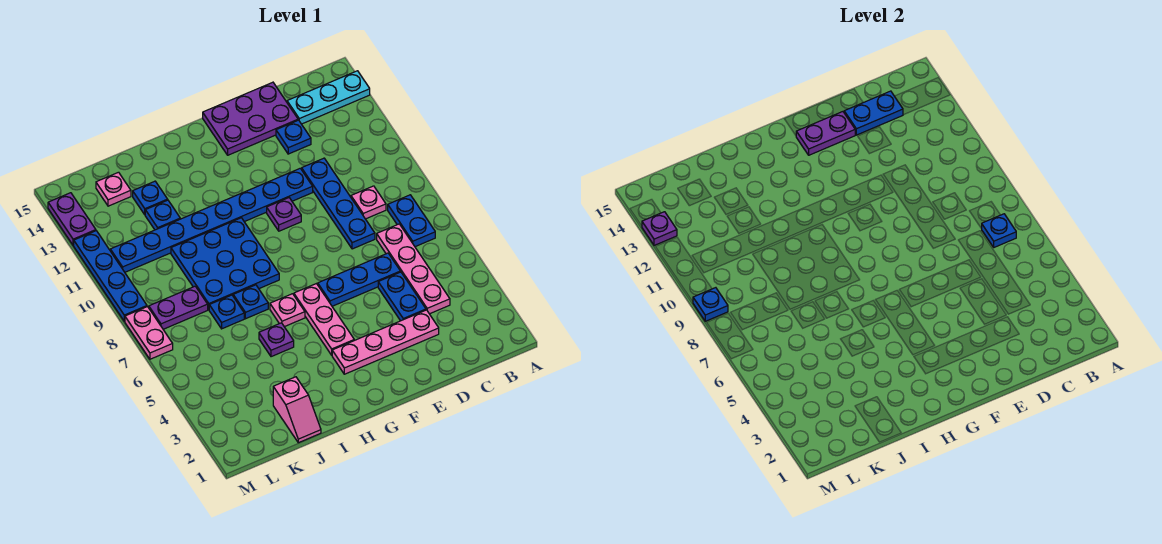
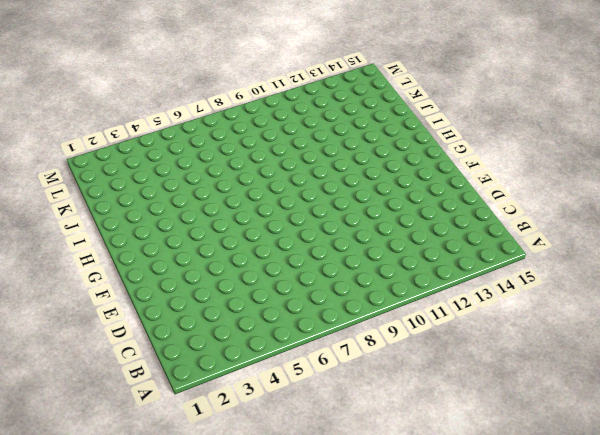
none -> cyan 1x3 plate [287,71,370,124]
none -> blue 1x2 plate [388,195,435,247]
none -> pink 1x4 plate [377,224,450,314]
none -> pink 1x1 plate [351,186,386,219]

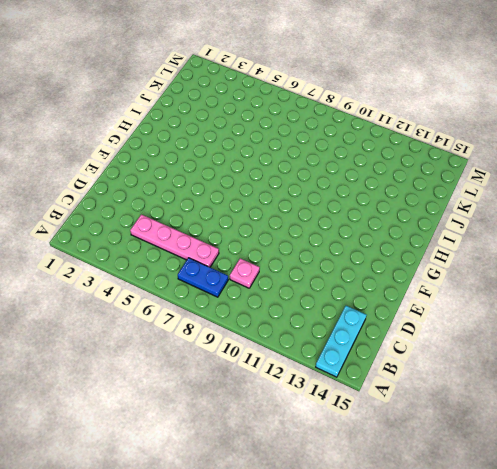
none -> pink 1x4 plate [332,310,439,374]
none -> blue 1x2 plate [378,272,426,321]
none -> blue 1x3 plate [318,253,400,306]
none -> blue 1x4 plate [302,158,375,249]

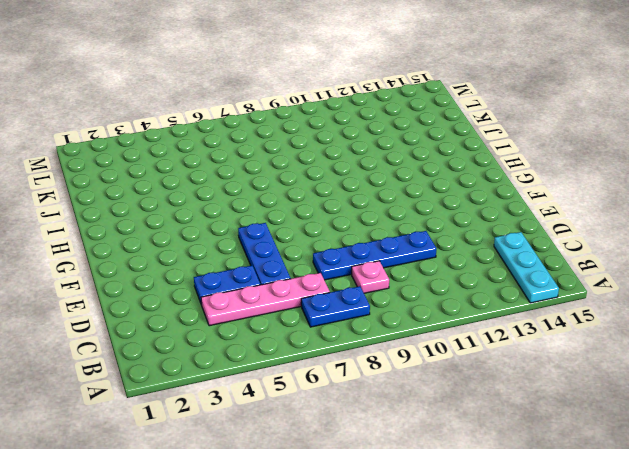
none -> pink 1x4 plate [332,310,439,374]
none -> blue 1x1 plate [276,120,311,154]
none -> purple 2x3 plate [203,82,298,155]
none -> blue 1x8 plate [110,168,313,272]

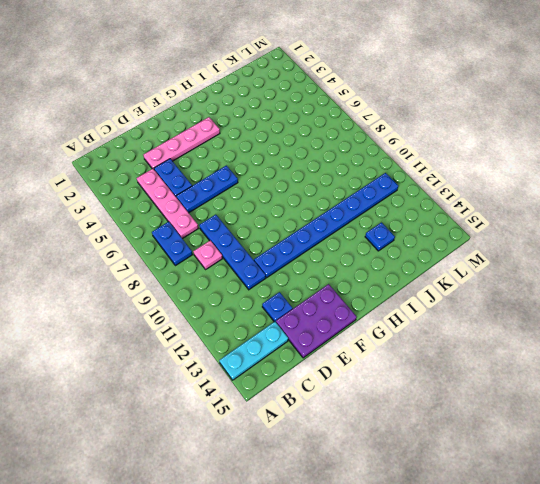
none -> purple 1x1 plate [267,198,301,231]
none -> pink 1x3 plate [294,284,354,355]
none -> pink 1x1 plate [270,294,305,327]
none -> blue 3x3 plate [171,218,279,310]

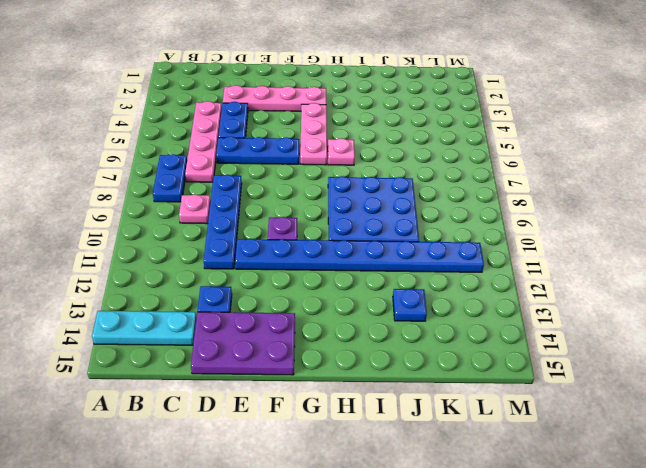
none -> purple 1x1 plate [259,323,294,357]
none -> blue 1x1 plate [233,285,268,319]
none -> pink 1x2 slope [273,377,321,443]
none -> blue 1x1 plate [209,295,244,329]

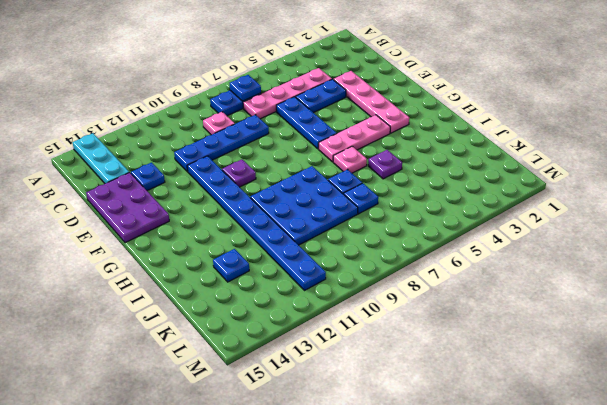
none -> pink 1x2 slope [273,377,321,443]
none -> blue 1x1 plate [145,200,180,230]
none -> purple 1x2 plate [149,286,208,329]
none -> pink 1x1 plate [96,172,131,206]

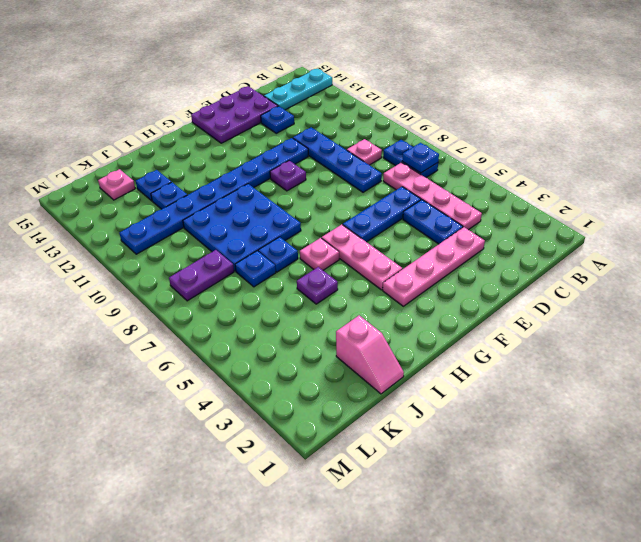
none -> pink 1x2 plate [125,307,173,359]
none -> blue 1x4 plate [74,231,147,321]
none -> purple 1x2 plate [48,193,96,245]
none -> blue 1x2 plate [844,91,903,135]

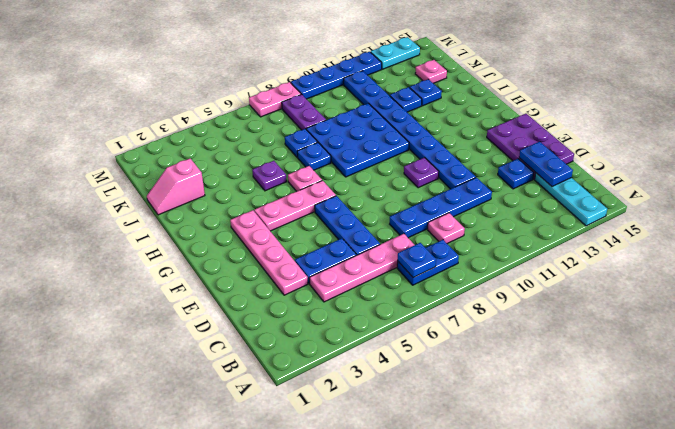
cyan 1x2 plate [371,37,420,69] -> purple 1x2 plate [48,193,96,245]
none -> purple 1x2 plate [796,112,855,155]
none -> blue 1x1 plate [693,288,728,321]
none -> purple 1x1 plate [642,212,677,245]

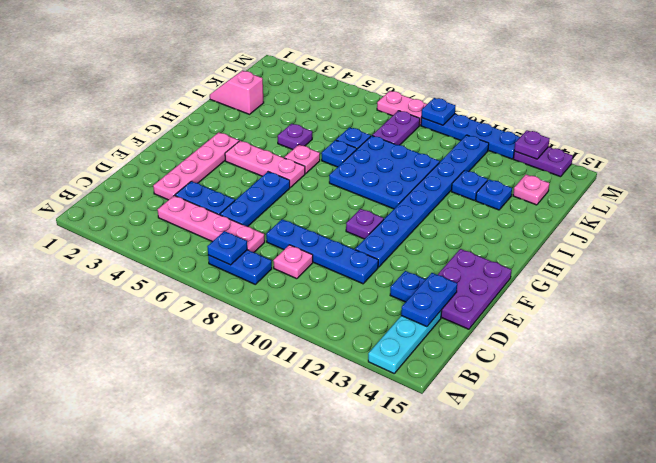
none -> purple 1x2 plate [796,112,855,155]

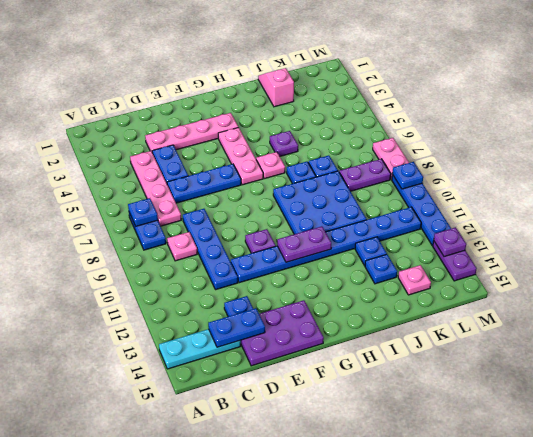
purple 1x2 plate [277,226,331,262] -> purple 1x2 plate moved to [796,112,855,155]

